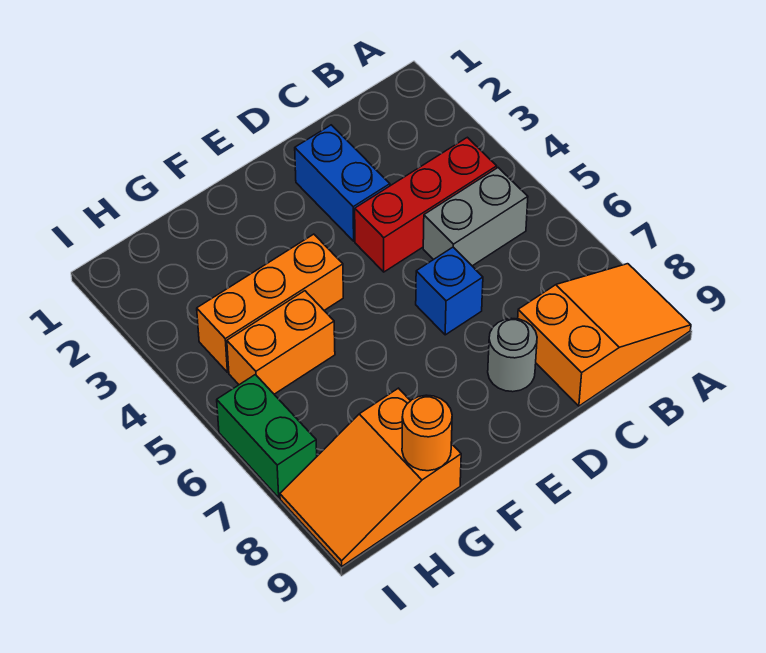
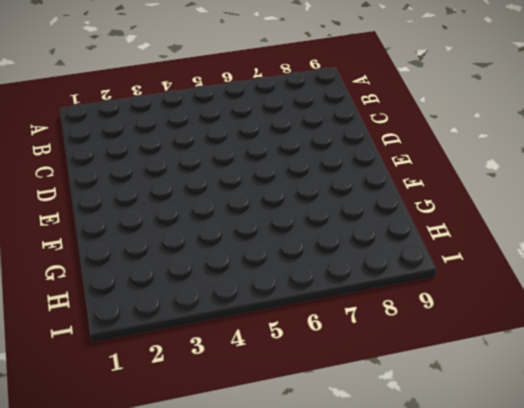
none -> orange 2x3 slope [518,264,691,406]
none -> red 1x3 brick [355,137,497,272]

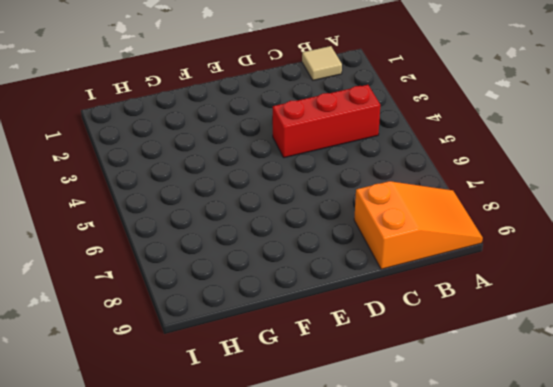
tan 1x1 tile [302,46,342,80] -> none
none -> grey 1x2 brick [423,168,528,266]
none -> blue 1x2 brick [295,125,390,241]

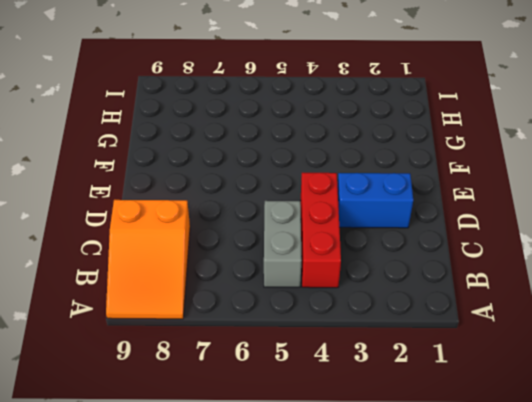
none -> blue 1x1 brick [416,247,483,335]
none -> grey 1x1 round brick [488,318,537,392]

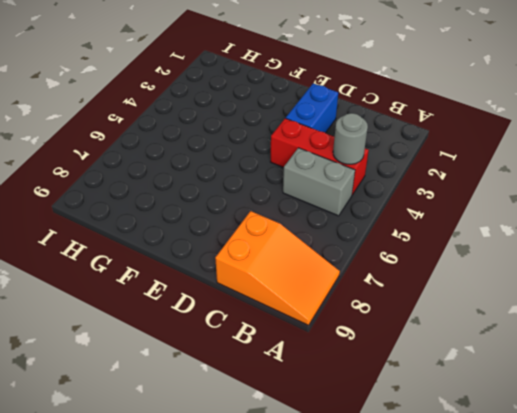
grey 1x1 round brick [333,113,368,164] -> grey 1x1 round brick moved to [488,318,537,392]
none -> blue 1x1 brick [416,247,483,335]
none -> orange 1x3 brick [197,234,343,372]

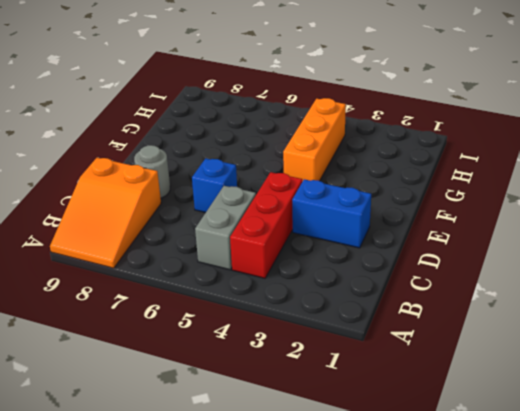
none -> orange 1x2 brick [227,291,335,394]
none -> orange 2x3 slope [280,388,461,566]

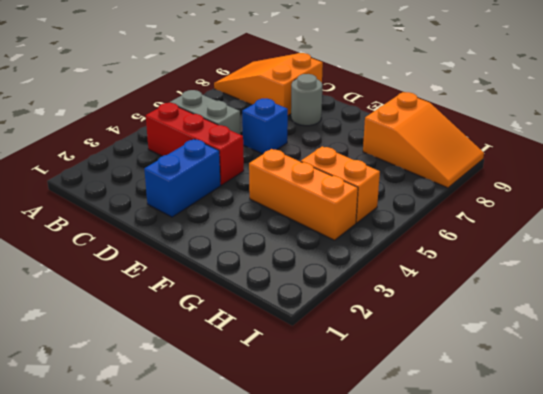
none -> green 1x2 brick [217,375,317,498]
none -> orange 1x1 round brick [402,395,452,471]

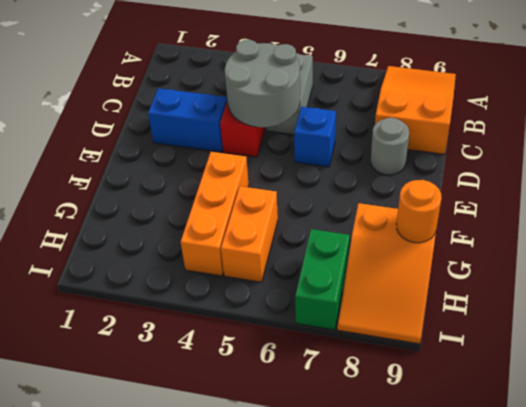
grey 2x2 round brick [225,40,300,127] -> none
green 1x2 brick [295,229,350,330] -> green 1x2 brick turned to [217,375,317,498]

